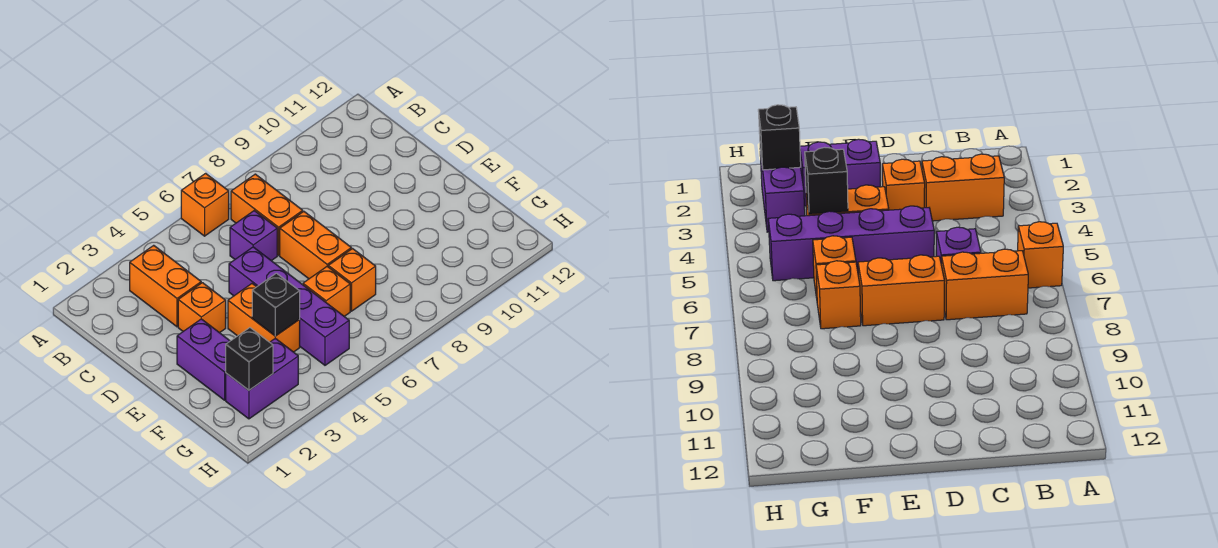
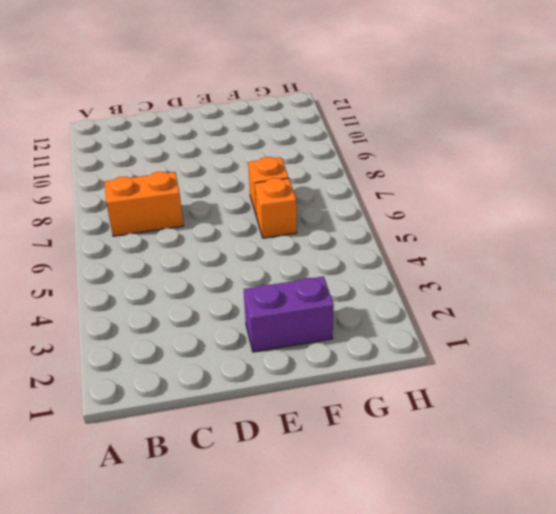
none -> orange 1x1 brick [181,173,229,236]
none -> orange 1x2 brick [130,245,201,327]
none -> purple 1x1 brick [230,211,277,261]

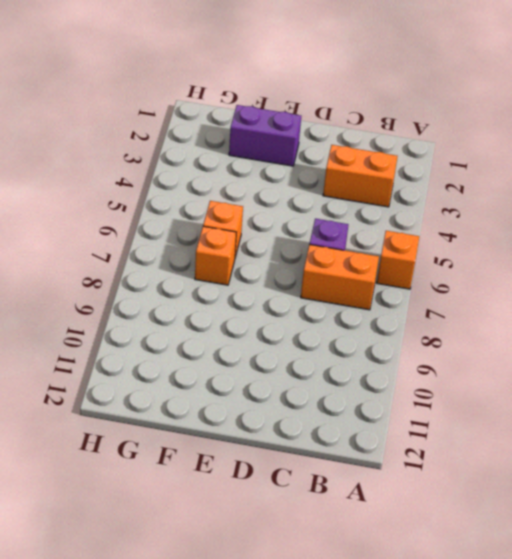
none -> orange 1x1 brick [178,283,226,333]
none -> purple 1x4 brick [229,247,349,365]
none -> orange 1x2 brick [280,212,351,279]

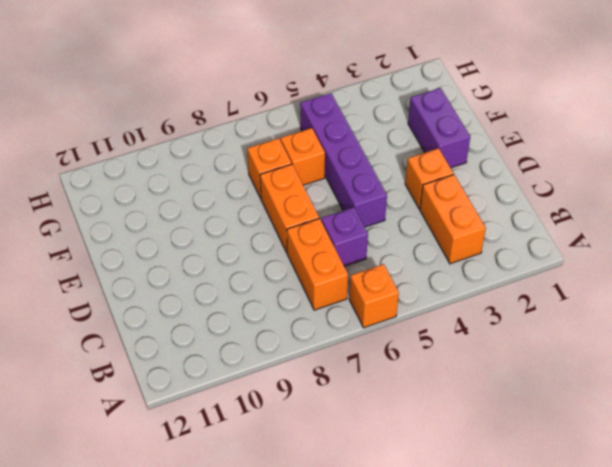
none -> orange 1x2 brick [228,284,300,352]
none -> purple 1x2 brick [226,338,298,419]
none -> black 1x1 brick [252,273,300,336]

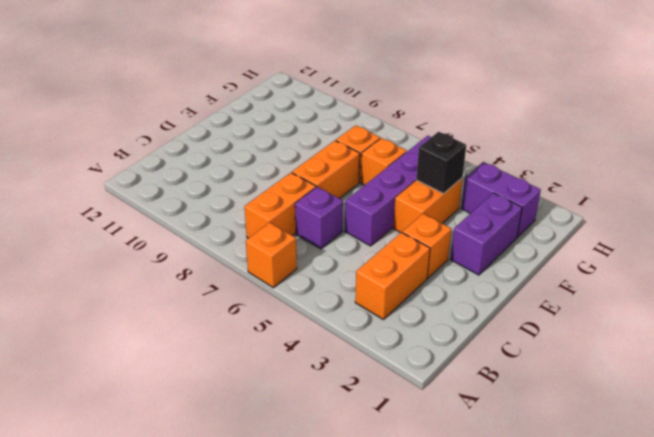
none -> black 1x1 brick [226,328,273,390]

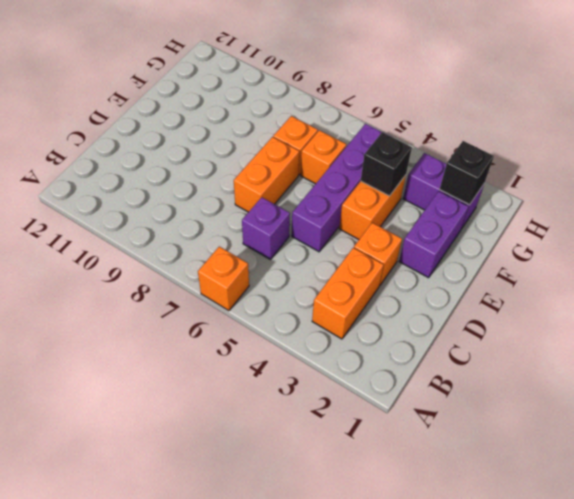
none -> orange 1x2 brick [231,174,303,255]

